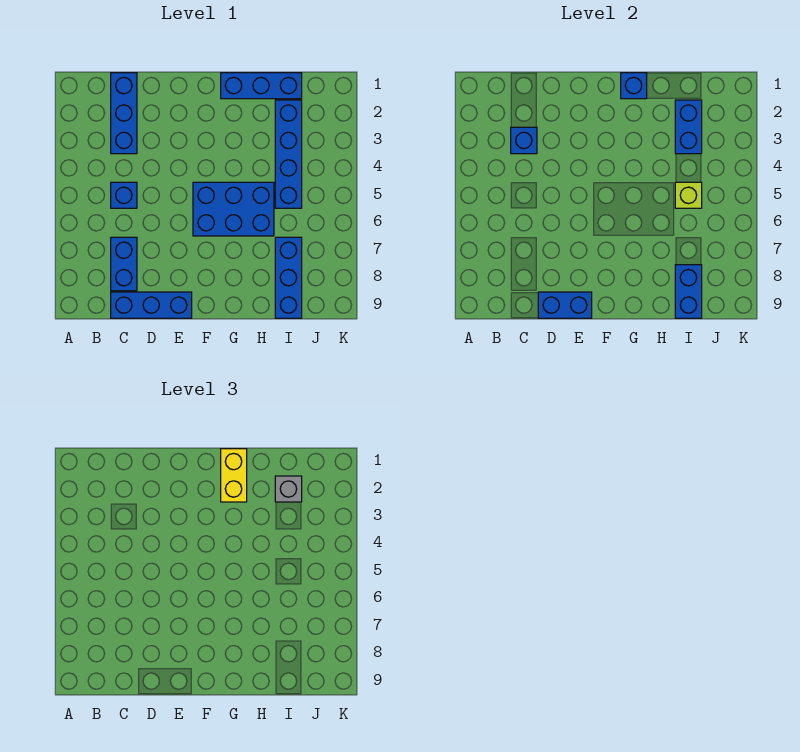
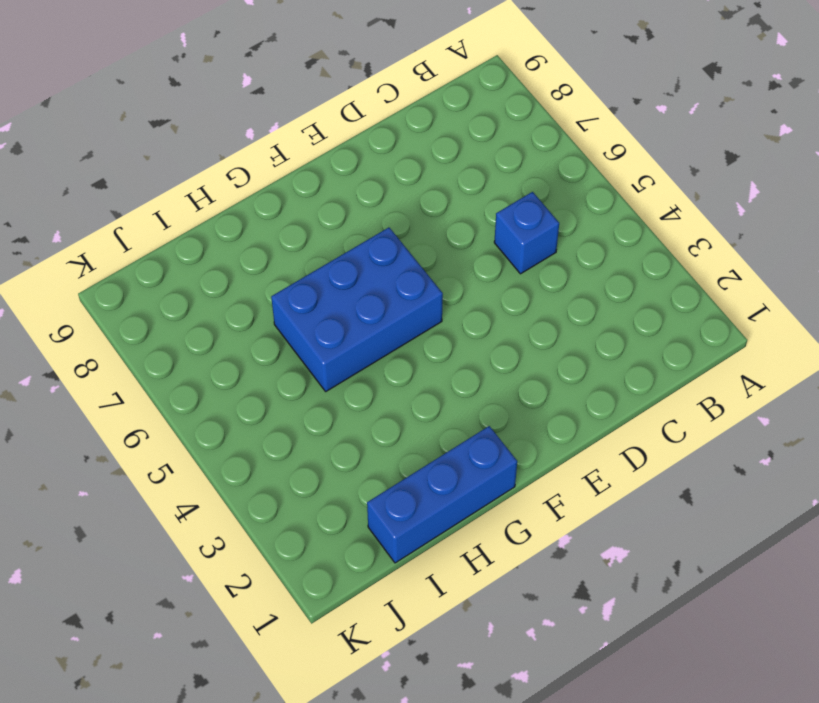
none -> blue 1x3 brick [111,73,137,154]
none -> blue 1x2 brick [111,237,137,291]
none -> blue 1x3 brick [111,292,192,318]

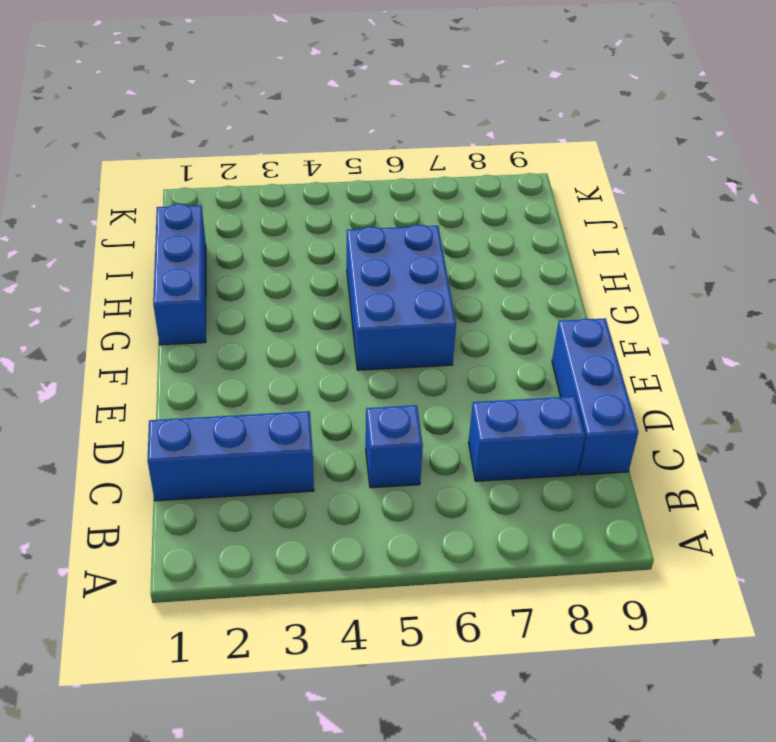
none -> blue 1x4 brick [275,100,302,208]
none -> blue 1x3 brick [275,237,302,318]
none -> blue 1x1 brick [511,127,537,154]

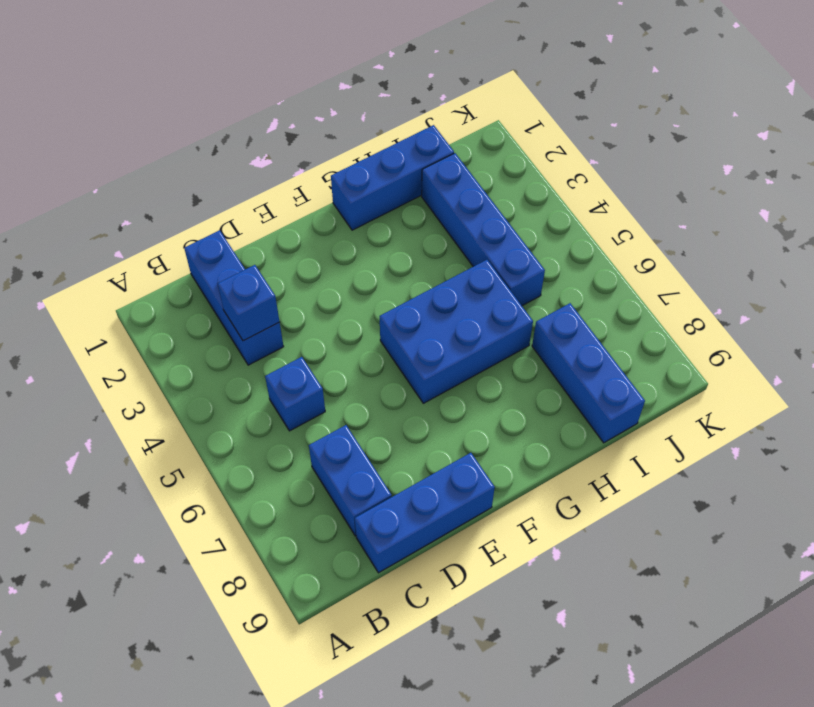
none -> blue 1x2 brick [538,292,592,318]
none -> blue 1x1 brick [621,73,647,99]
none -> blue 1x2 brick [675,100,702,154]

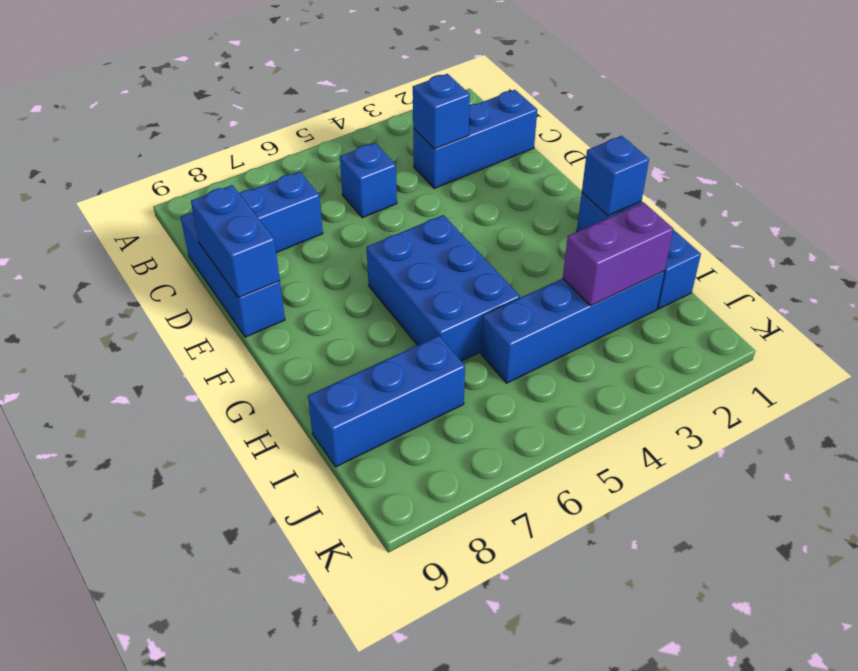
purple 1x2 brick [563,202,673,306] -> blue 1x2 brick [675,100,702,154]
none -> lime 1x1 brick [675,182,702,208]
none -> blue 1x2 brick [675,265,702,318]
none -> yellow 1x2 brick [221,449,247,502]

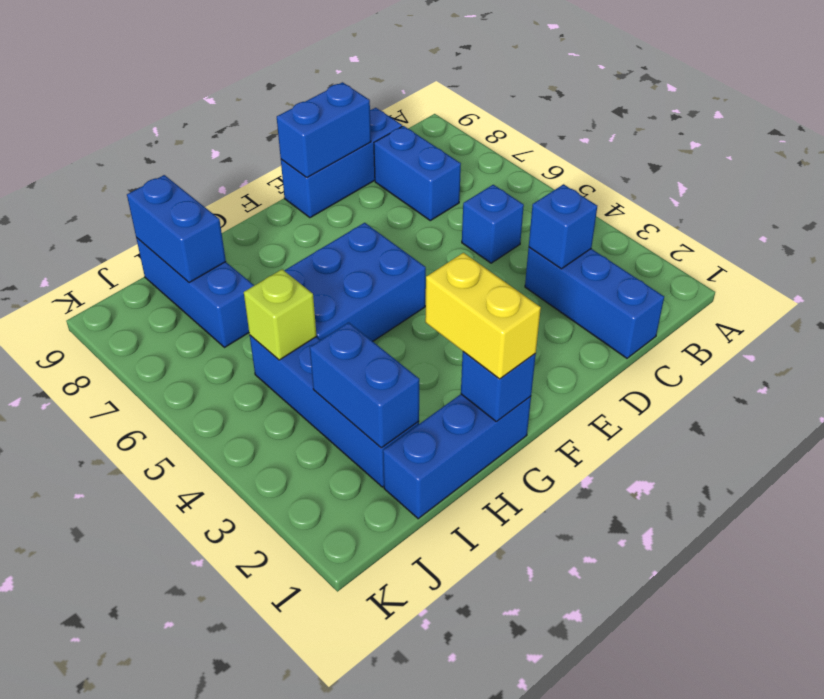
none -> grey 1x1 brick [275,476,302,502]

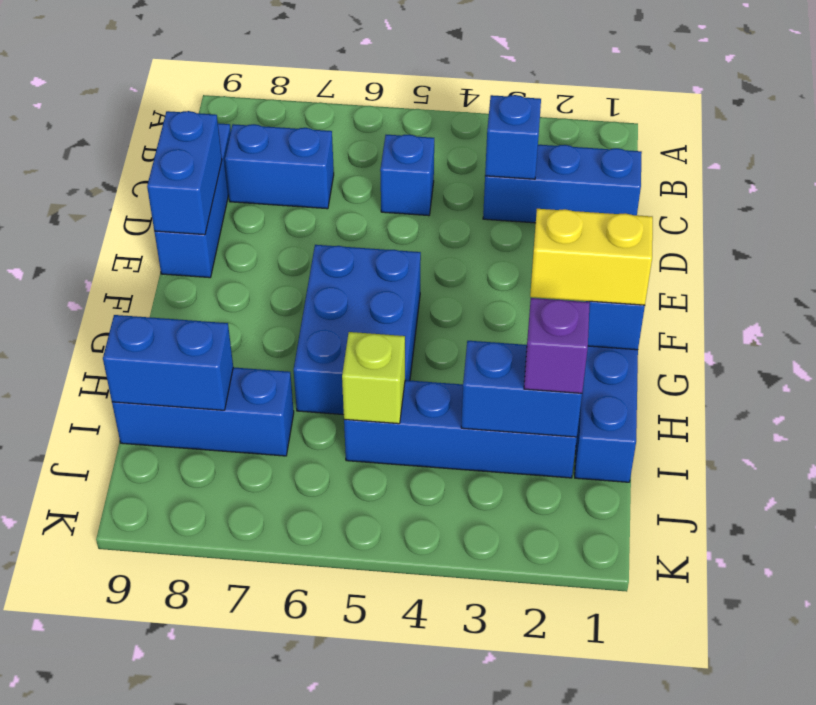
purple 1x1 brick [524,298,590,393] -> grey 1x1 brick [275,476,302,502]

